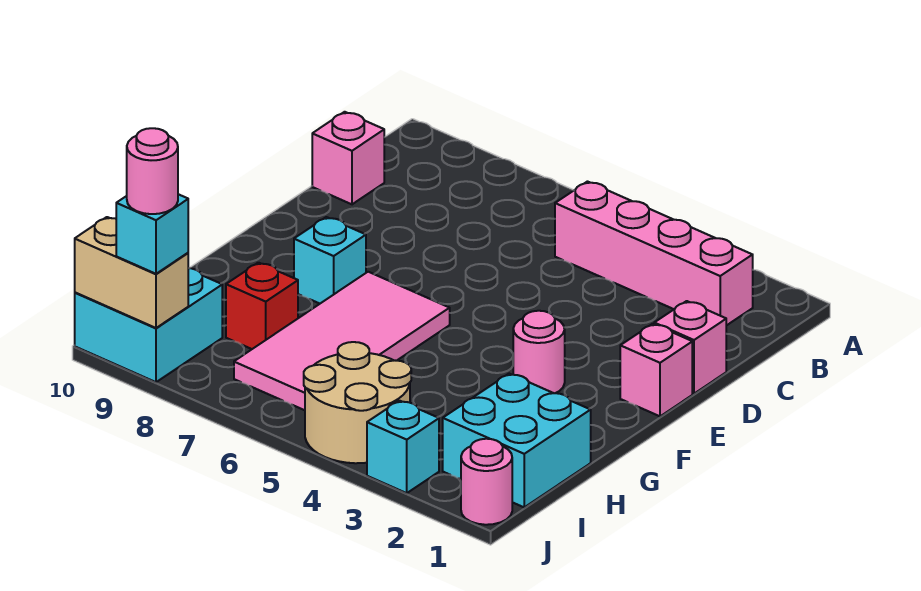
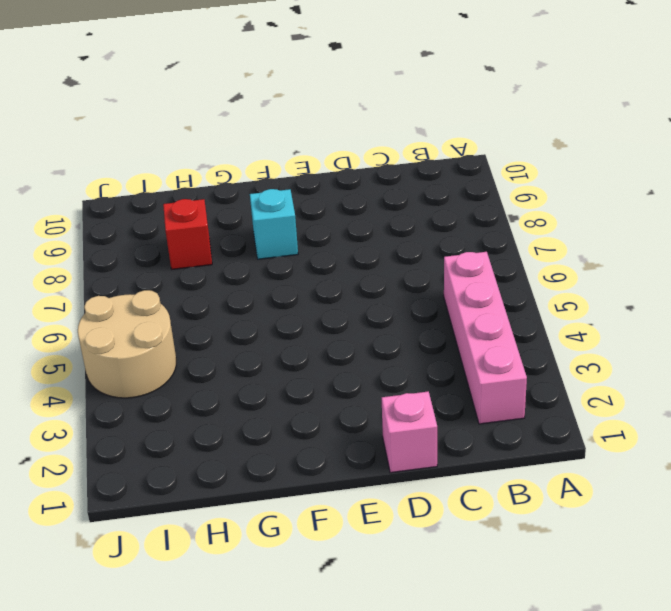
none -> pink 1x1 brick [312,112,384,204]
none -> pink 1x1 brick [620,324,692,416]
none -> pink 1x1 round brick [513,311,565,393]

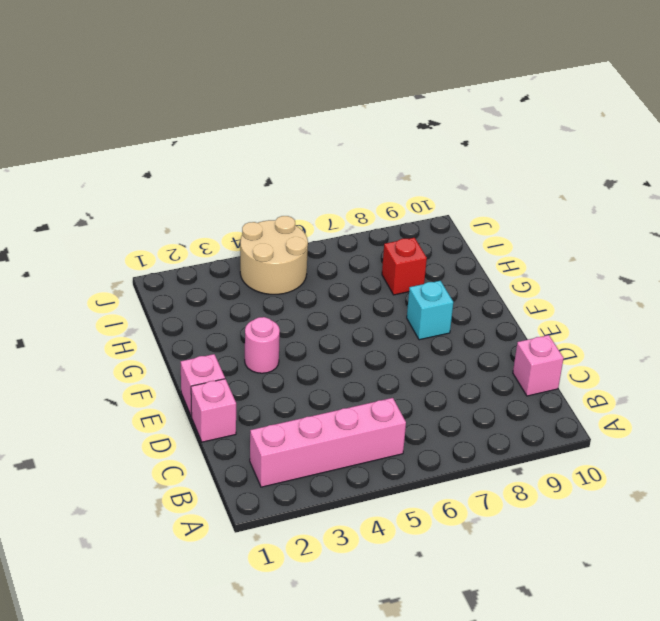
none -> pink 2x4 tile [234,272,450,410]
none -> cyan 2x2 brick [443,374,591,507]
none -> cyan 2x2 brick [75,268,222,382]

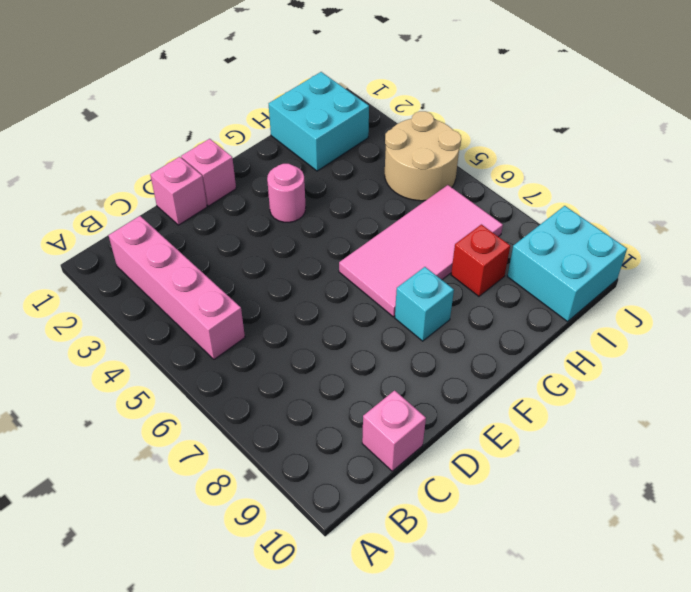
none -> pink 1x1 round brick [461,439,512,525]
none -> cyan 1x1 brick [367,401,439,493]
none -> tan 1x2 brick [75,217,188,328]

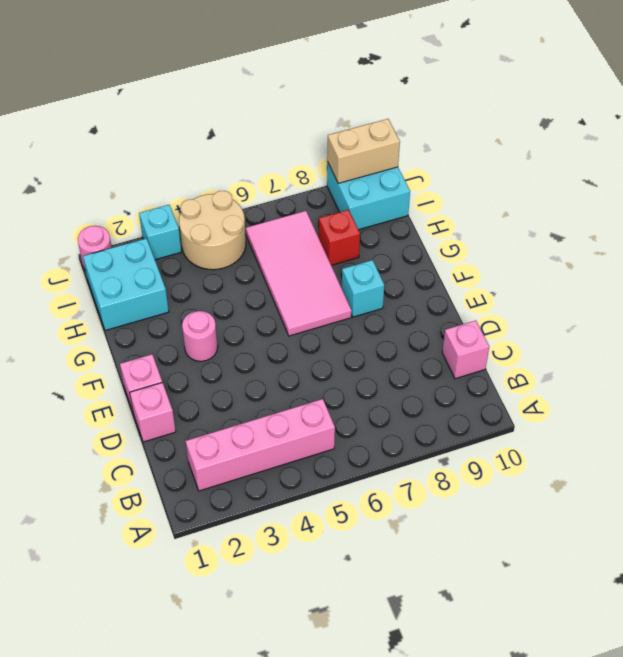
none -> cyan 1x1 brick [116,194,188,274]
none -> pink 1x1 round brick [127,128,178,214]

